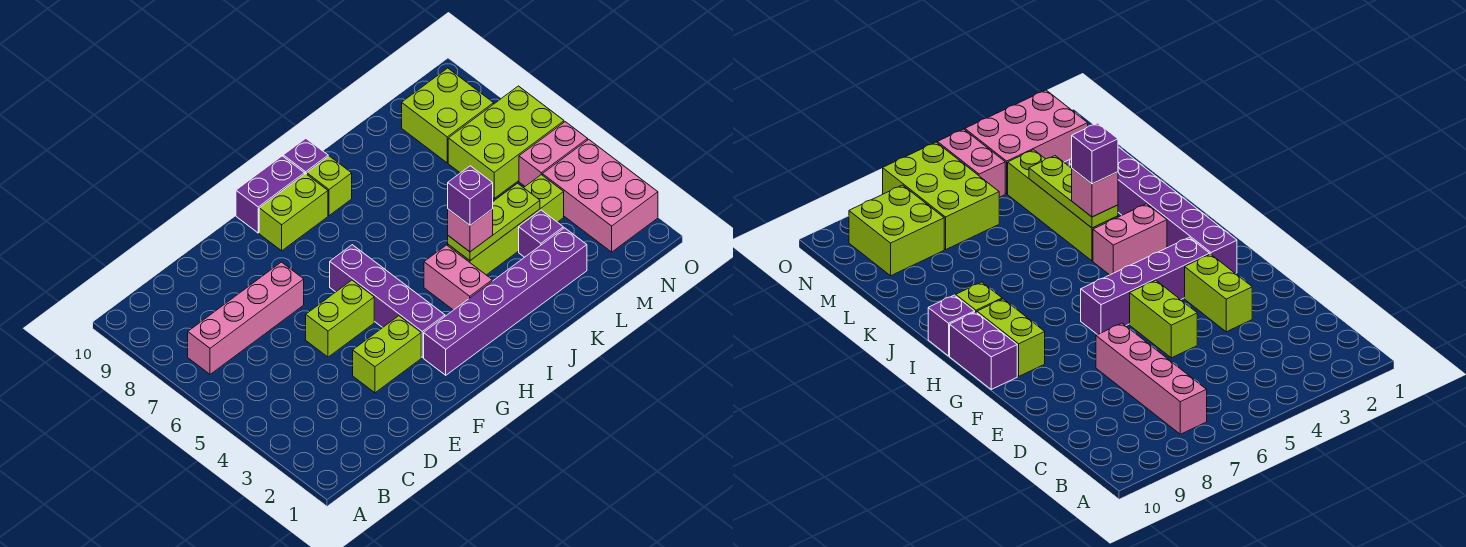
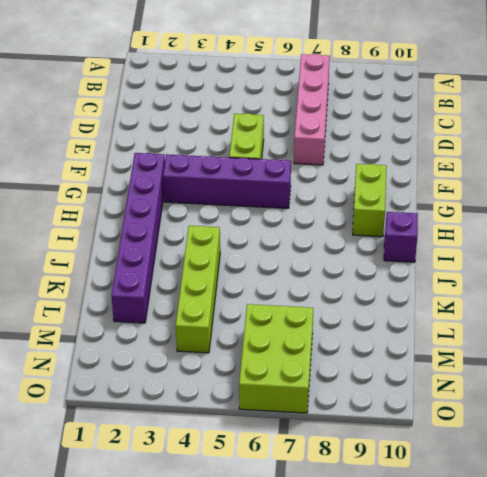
none -> lime 1x2 brick [353,316,421,393]
none -> purple 1x2 brick [236,156,305,233]
none -> pink 1x2 brick [424,245,492,310]

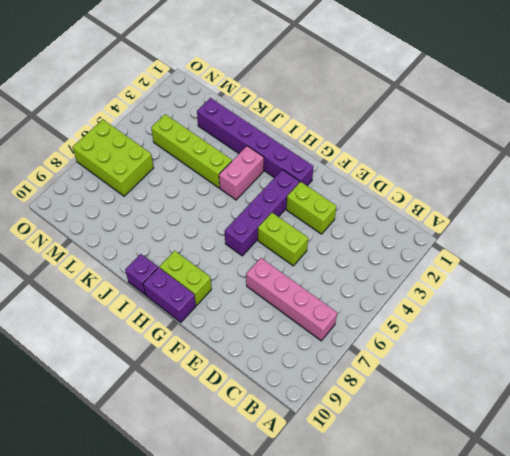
none -> lime 1x1 brick [307,156,352,216]
none -> purple 1x1 brick [519,210,563,257]
none -> lime 2x2 brick [402,68,494,163]

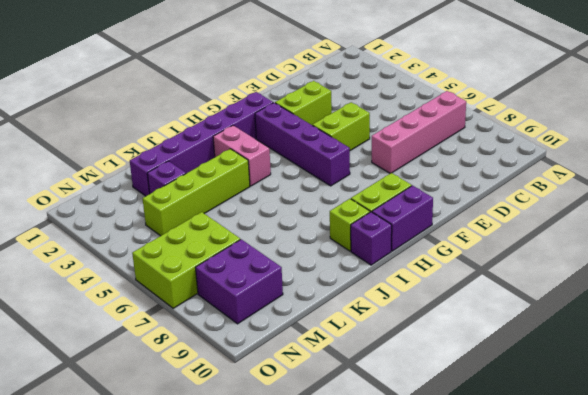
purple 2x2 brick [195,239,283,324] -> lime 2x2 brick [402,68,494,163]
none -> pink 2x3 brick [542,139,658,252]
none -> pink 1x2 brick [519,122,588,186]
none -> lime 1x3 plate [448,183,540,260]

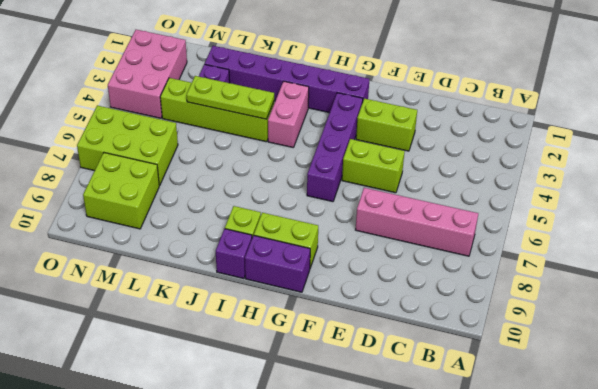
none -> pink 1x2 brick [519,122,588,186]
none -> pink 1x1 brick [448,209,493,252]
none -> purple 1x1 brick [448,166,493,225]

